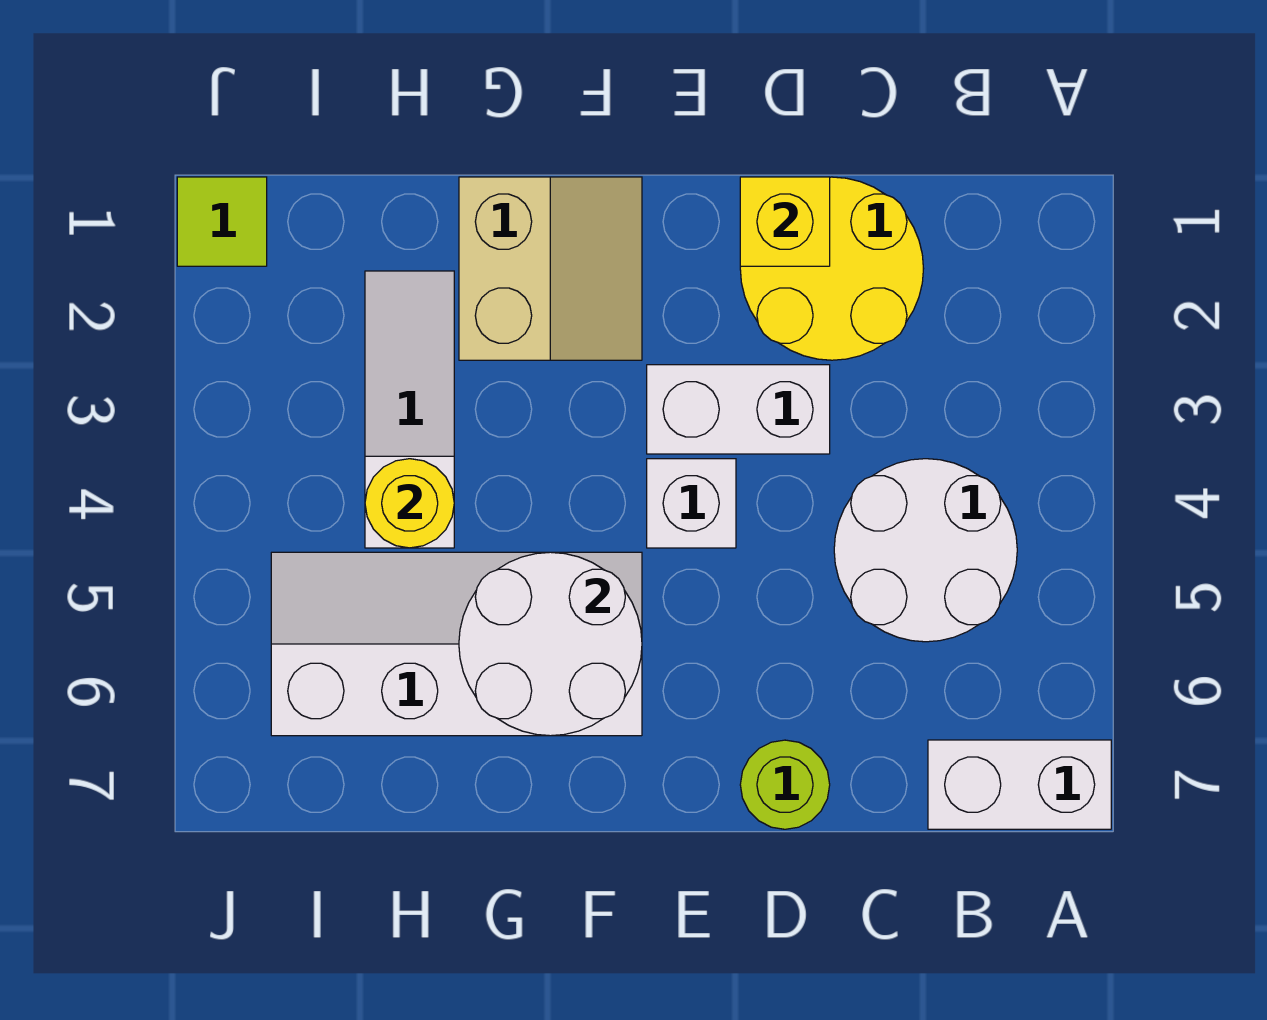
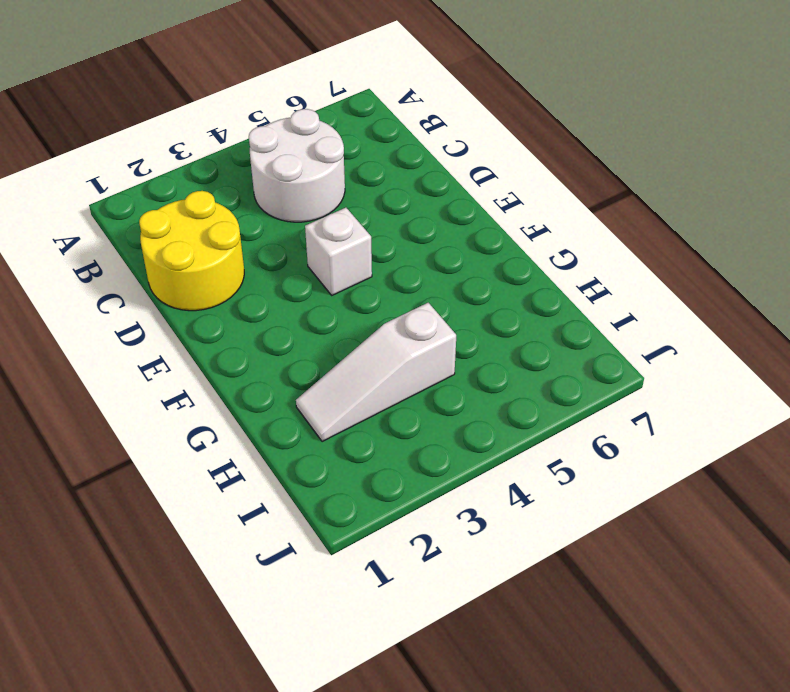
none -> white 1x2 brick [928,740,1111,829]
none -> white 1x2 brick [647,365,830,454]
none -> lime 1x1 round brick [740,740,830,829]

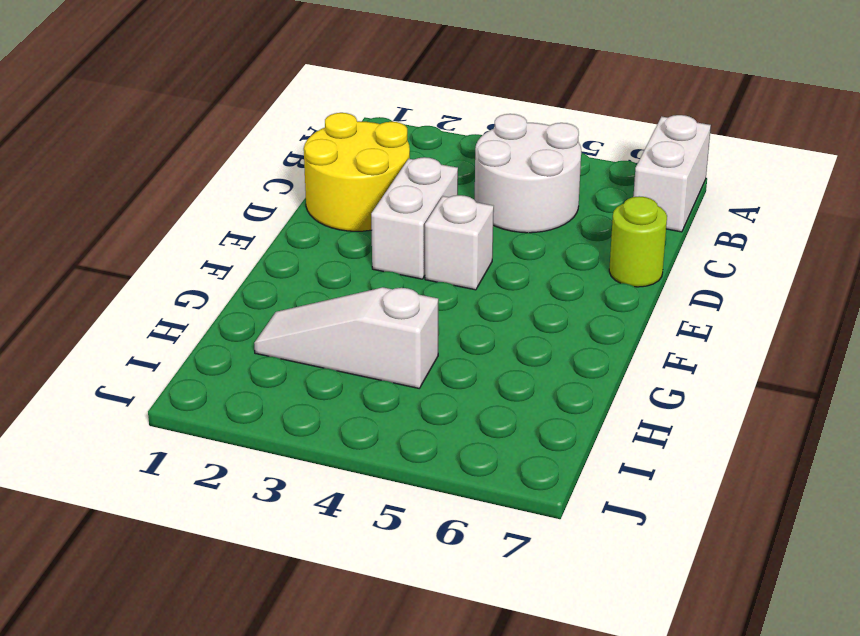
none -> tan 2x2 slope [459,177,642,360]
none -> white 2x4 slope [271,552,642,736]
none -> lime 1x1 tile [177,177,267,266]

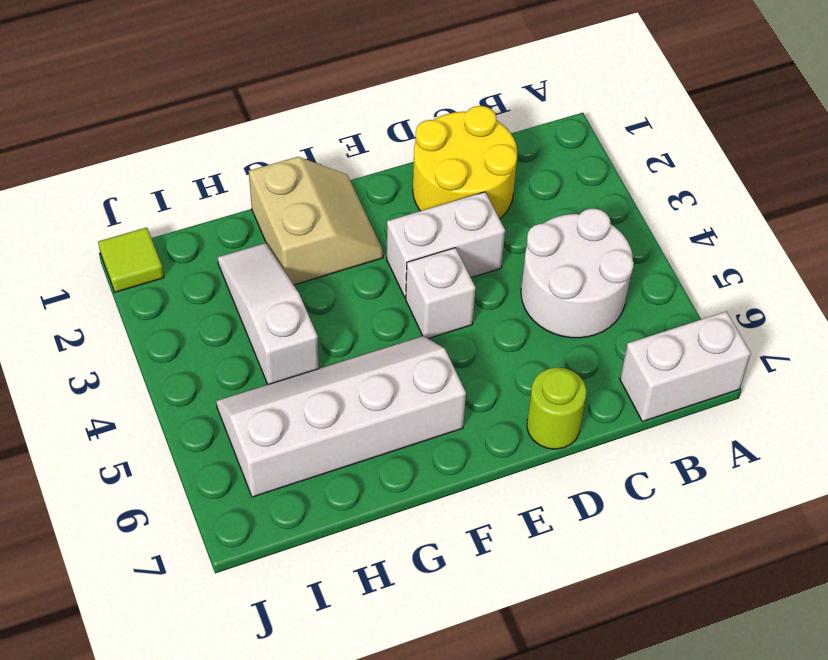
none -> yellow 1x1 brick [740,177,830,266]
none -> white 2x2 round brick [459,552,642,736]
none -> yellow 1x1 round brick [365,459,454,548]

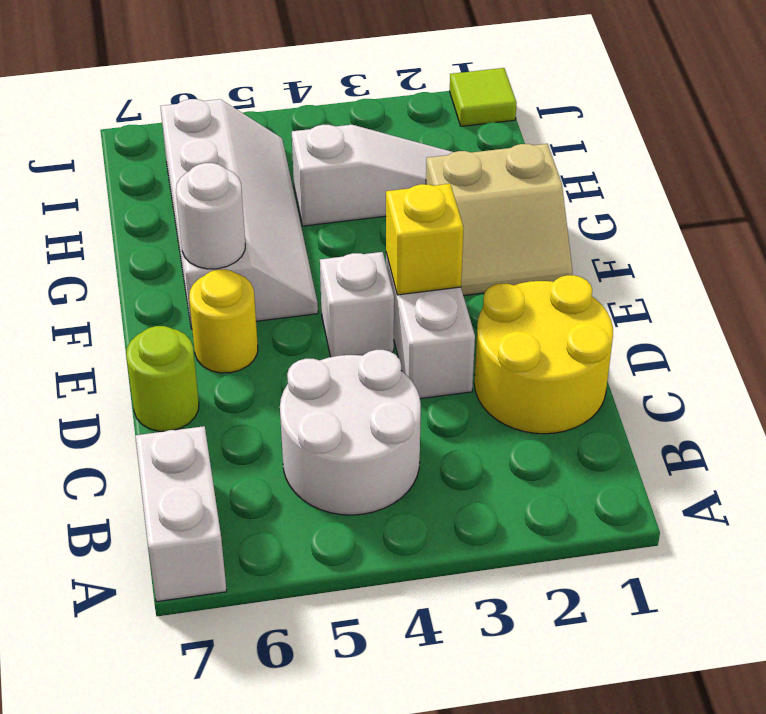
yellow 1x1 brick [386,184,464,295] -> yellow 1x1 brick moved to [740,177,830,266]
yellow 1x1 round brick [189,269,258,373] -> yellow 1x1 round brick moved to [365,459,454,548]
white 1x1 round brick [176,163,245,269] -> white 2x2 round brick [459,552,642,736]

